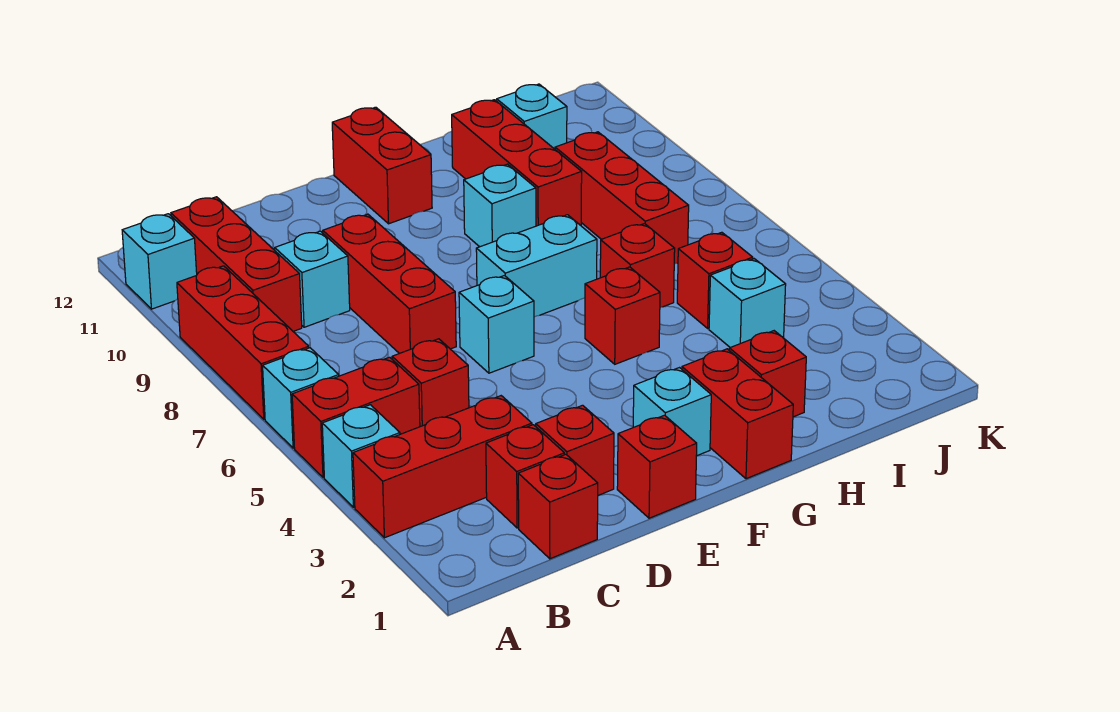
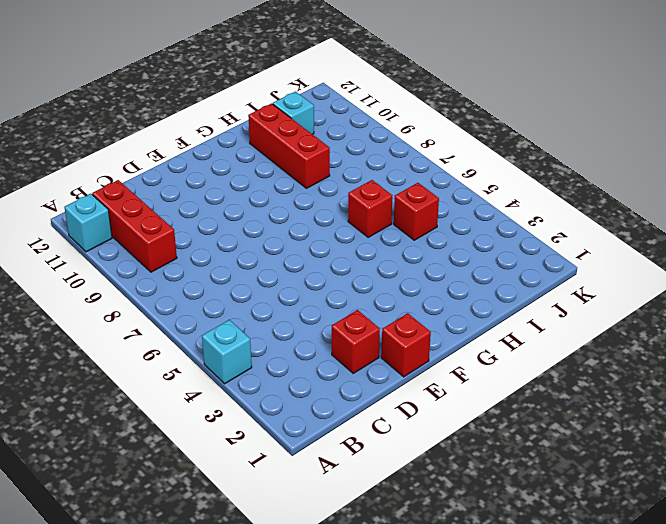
none -> red 1x3 brick [353,396,532,538]
none -> red 1x2 brick [292,357,420,477]
none -> cyan 1x1 brick [263,348,339,448]

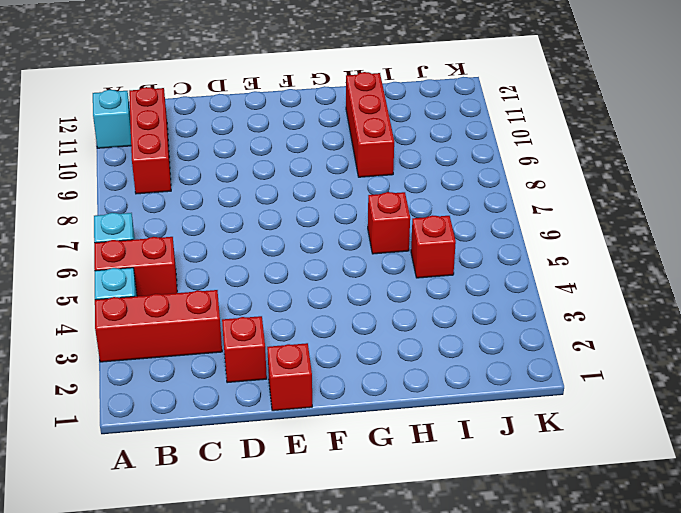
none -> red 1x3 brick [177,266,309,419]
none -> red 1x1 brick [518,454,598,559]
none -> red 1x1 brick [486,425,564,528]

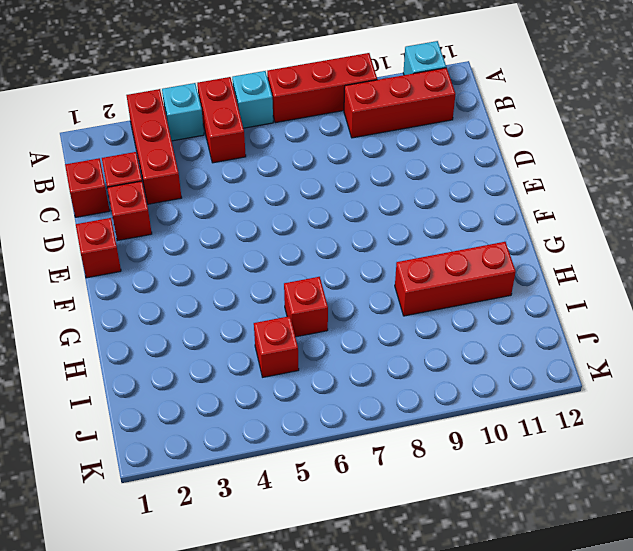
none -> red 1x1 brick [392,339,469,427]
none -> cyan 1x1 brick [275,231,350,327]
none -> red 1x3 brick [323,214,456,354]

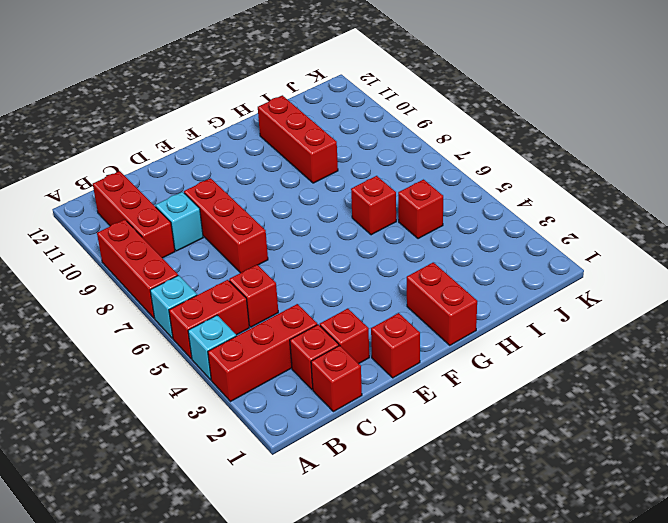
none -> cyan 1x1 brick [122,214,197,309]
none -> cyan 1x1 brick [459,276,534,373]
none -> cyan 1x1 brick [633,368,711,456]

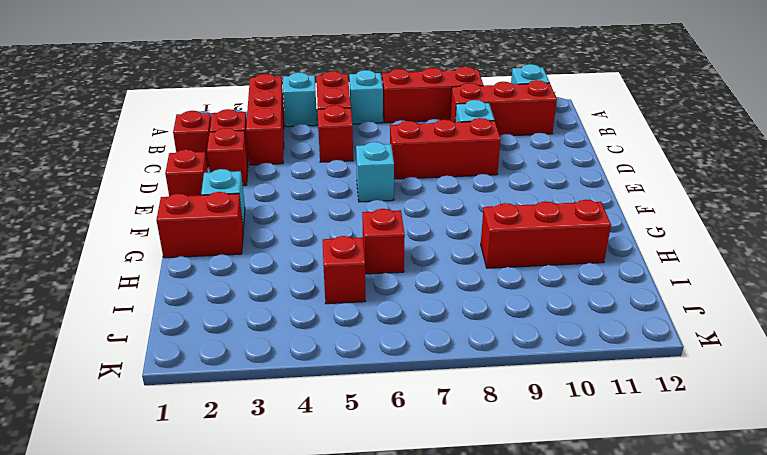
none -> cyan 1x2 brick [476,215,597,317]
none -> red 1x2 brick [332,107,432,224]
none -> red 1x1 brick [585,267,660,364]

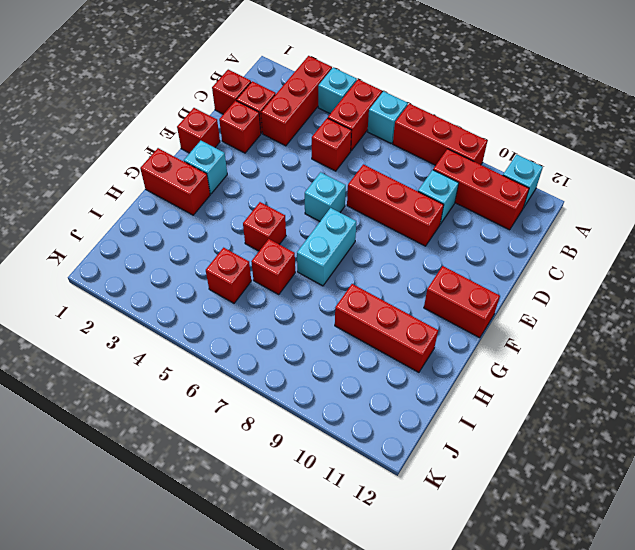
none -> cyan 1x1 brick [464,164,536,247]
none -> red 1x1 brick [729,331,806,417]
none -> cyan 1x1 brick [709,259,786,348]

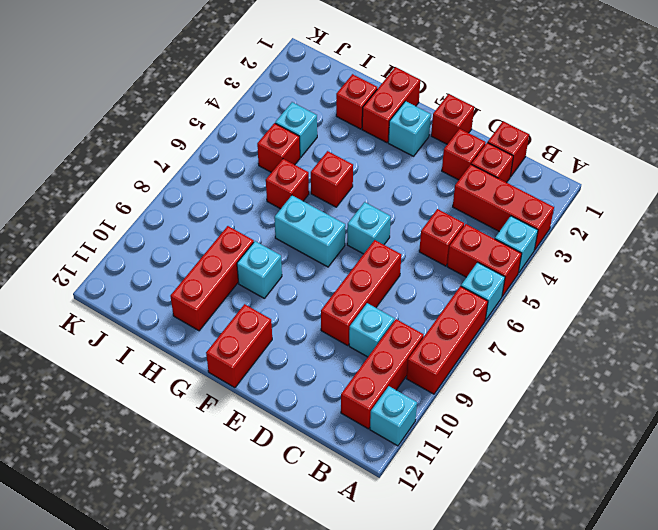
none -> red 1x3 brick [555,132,689,264]
none -> cyan 1x1 brick [497,84,567,149]

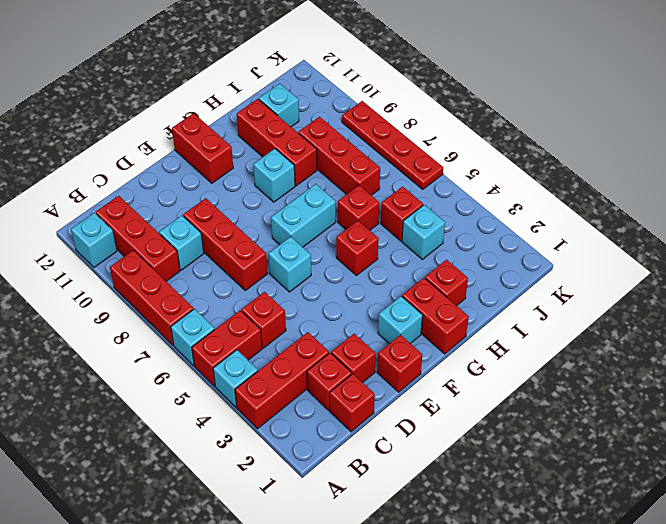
red 1x4 plate [342,101,443,189] -> none

